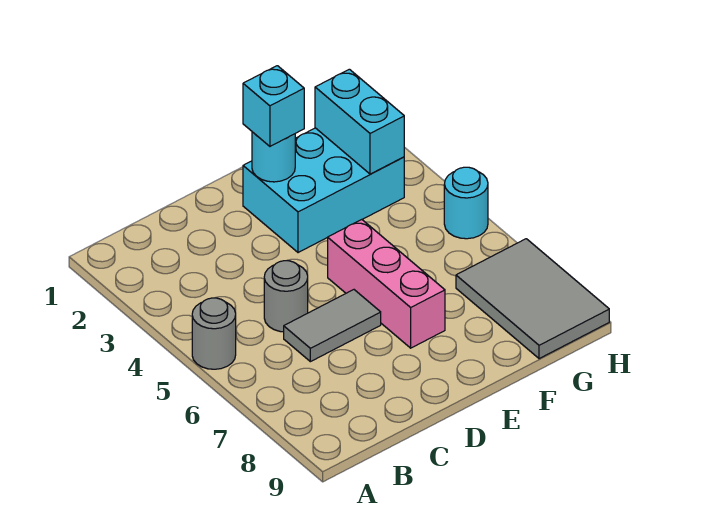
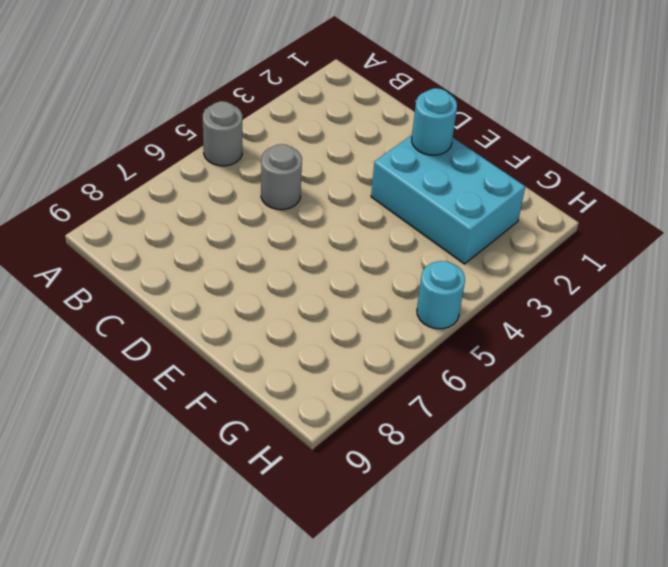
none -> grey 1x2 tile [284,290,381,362]
none -> pink 1x3 brick [328,220,445,348]

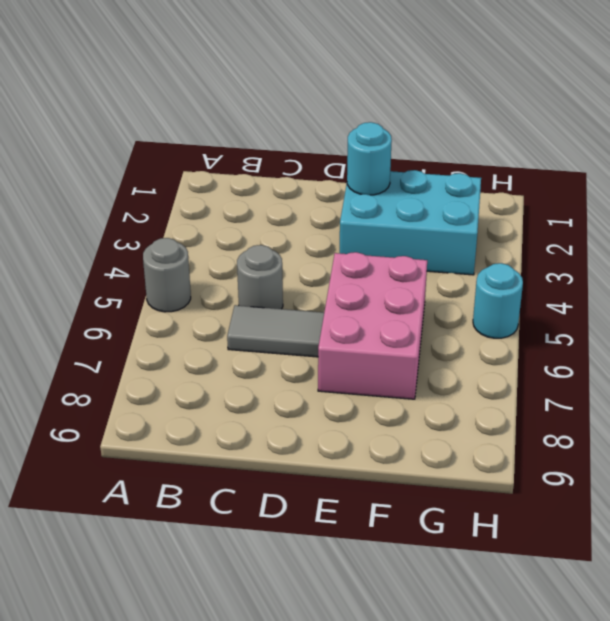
pink 2x3 brick [318,252,427,399] -> pink 1x3 brick [328,220,445,348]
none -> grey 2x3 tile [456,239,609,359]
none -> cyan 1x2 brick [315,69,404,174]

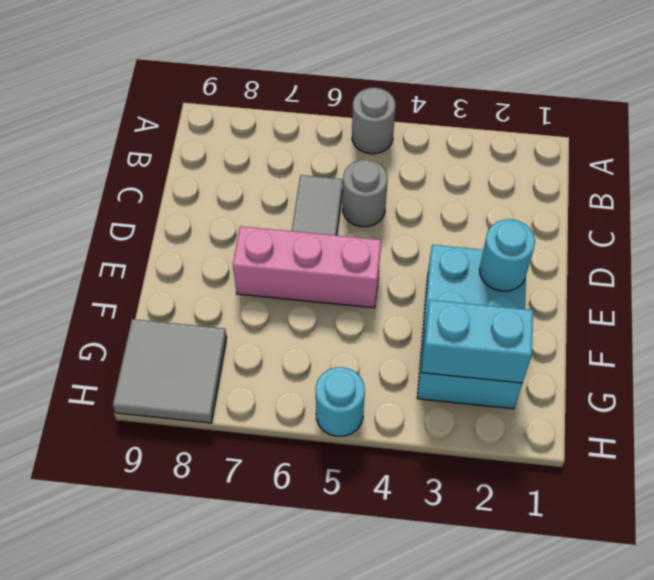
grey 2x2 tile [113,319,227,423] -> grey 2x3 tile [456,239,609,359]
none -> cyan 1x1 brick [243,66,304,146]

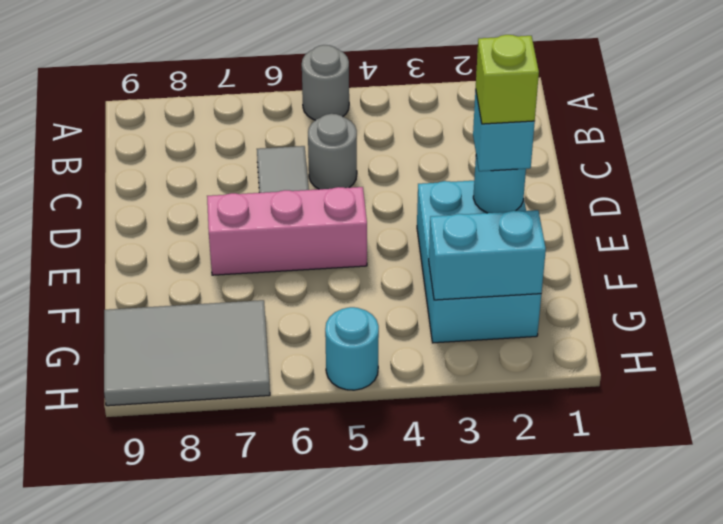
lime 1x1 brick [476,35,539,124] -> none

